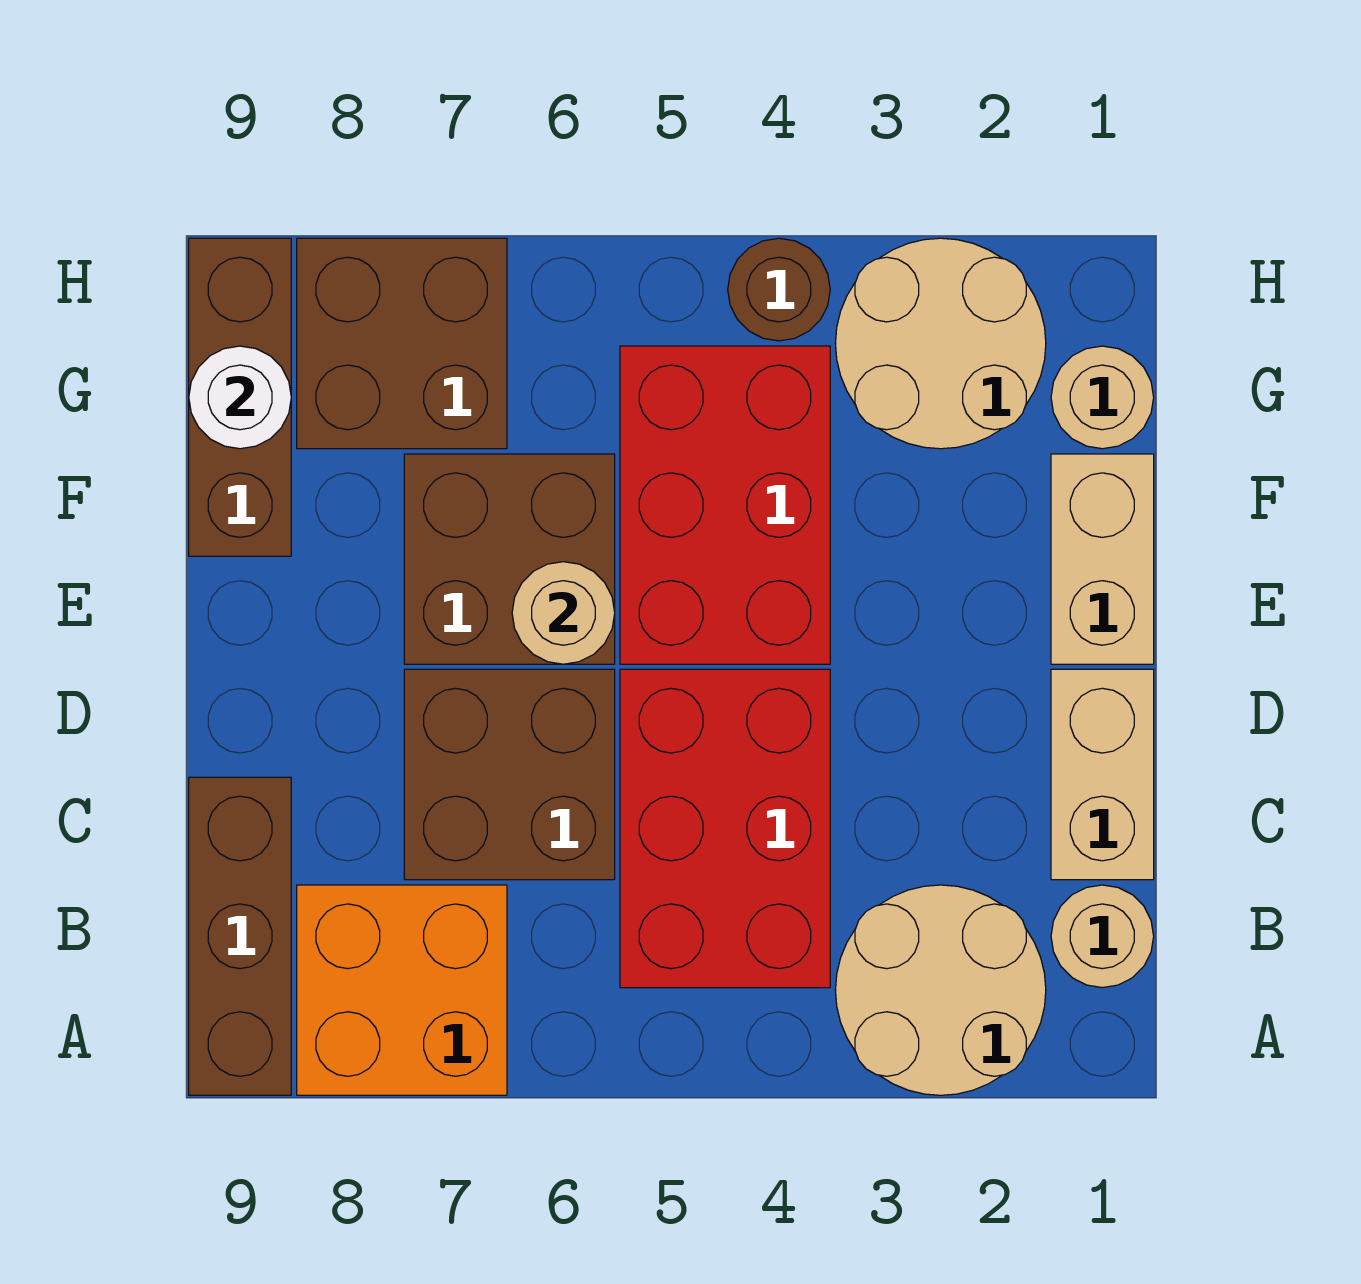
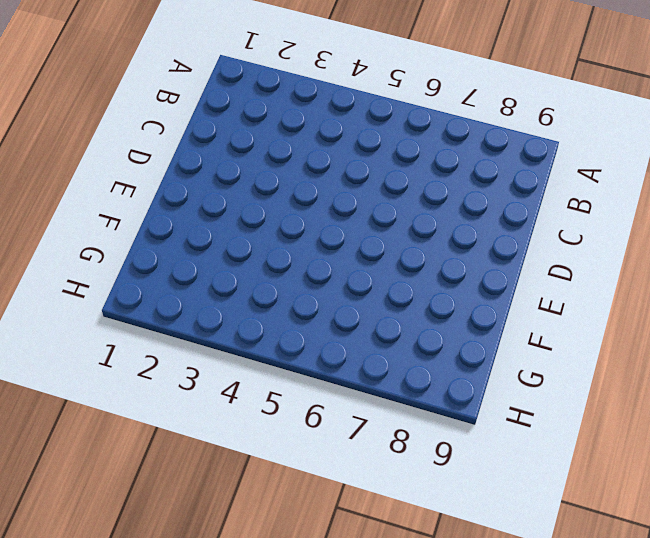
none -> tan 2x2 round brick [835,885,1046,1095]
none -> orange 2x2 brick [297,885,507,1095]
none -> brown 1x3 brick [189,777,291,1095]

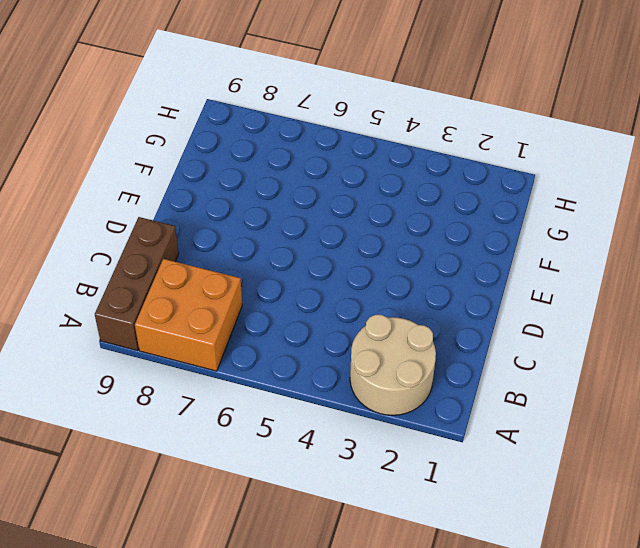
none -> tan 1x1 round brick [1051,885,1154,988]
none -> red 2x3 brick [620,669,830,988]
none -> tan 1x2 brick [1051,669,1154,880]

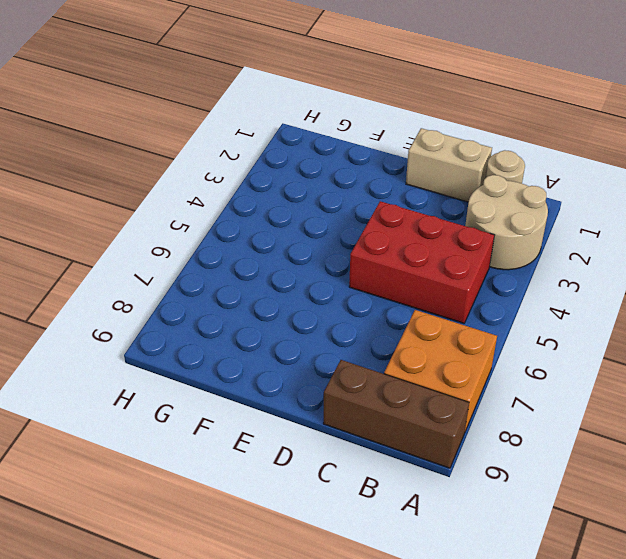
none -> brown 2x2 brick [404,669,615,880]
none -> tan 1x2 brick [1051,454,1154,664]
none -> red 2x3 brick [620,346,830,664]

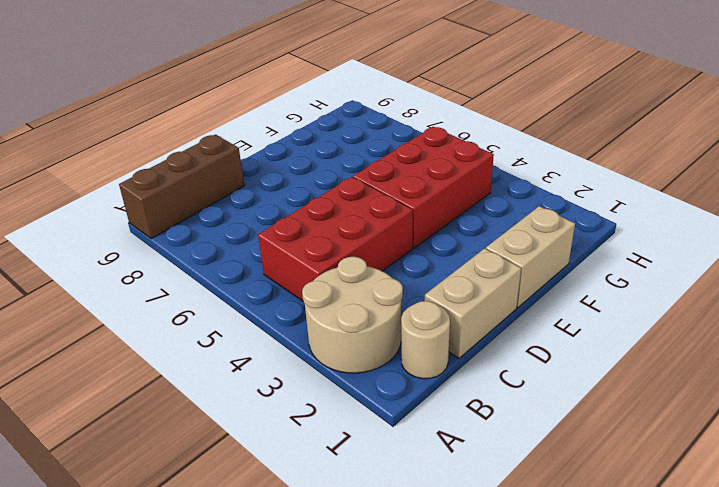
none -> orange 2x2 brick [297,885,507,1095]
none -> brown 2x2 brick [404,669,615,880]
none -> brown 2x2 brick [404,454,615,664]

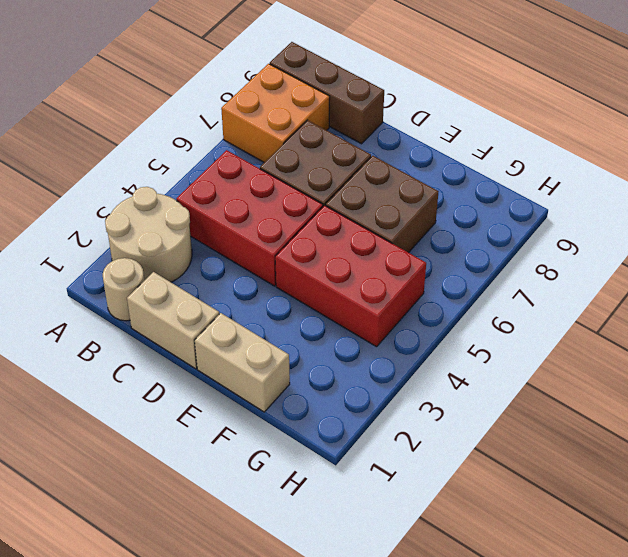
none -> brown 1x3 brick [189,238,291,556]
none -> tan 1x1 round brick [1051,346,1154,449]
none -> tan 2x2 round brick [835,238,1046,449]

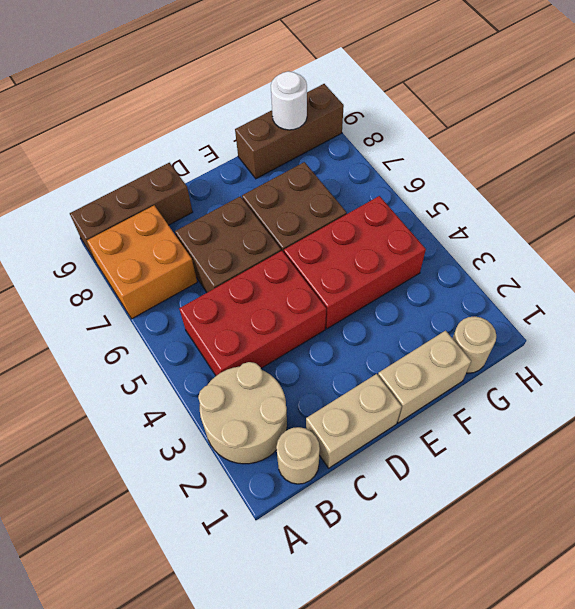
none -> tan 2x2 round brick [835,238,1046,449]
none -> brown 2x2 brick [297,238,507,449]
none -> brown 1x1 round brick [728,238,830,341]

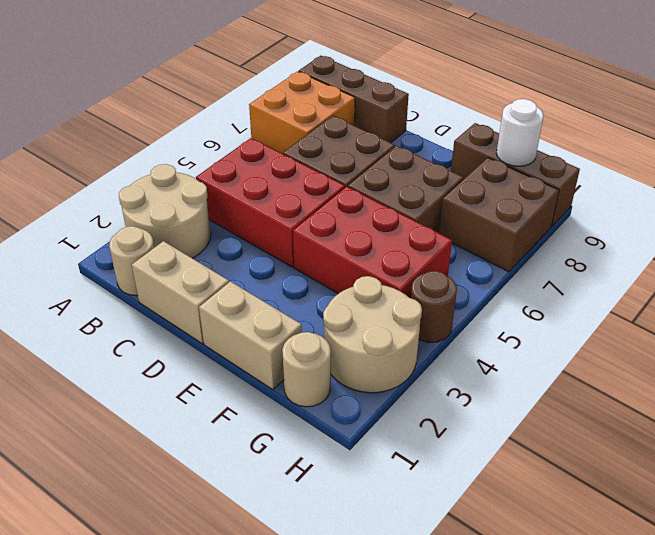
none -> tan 1x1 round brick [512,562,615,664]

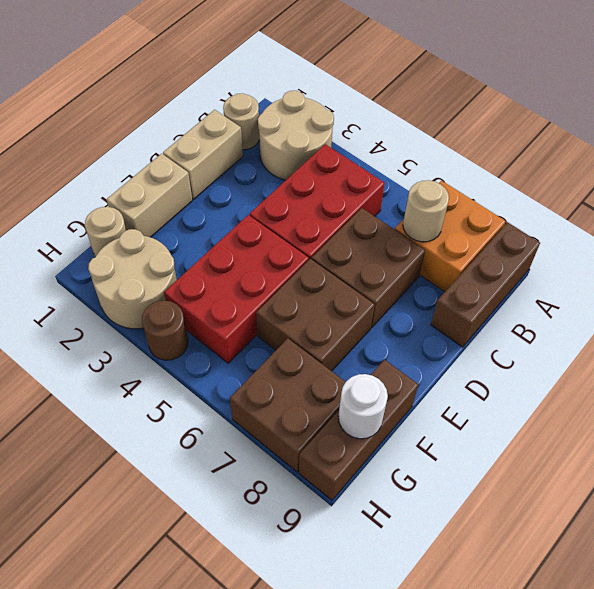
tan 1x1 round brick [403,180,449,242] -> tan 1x1 round brick moved to [512,562,615,664]

